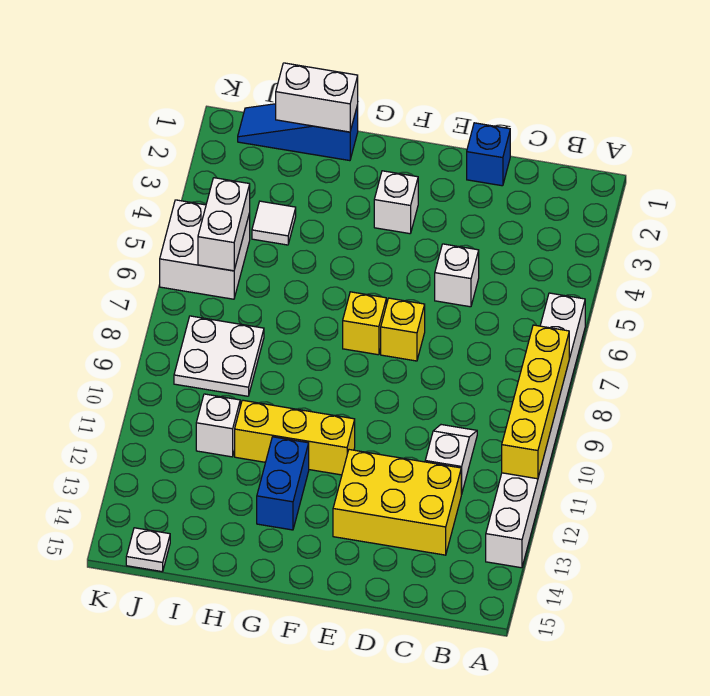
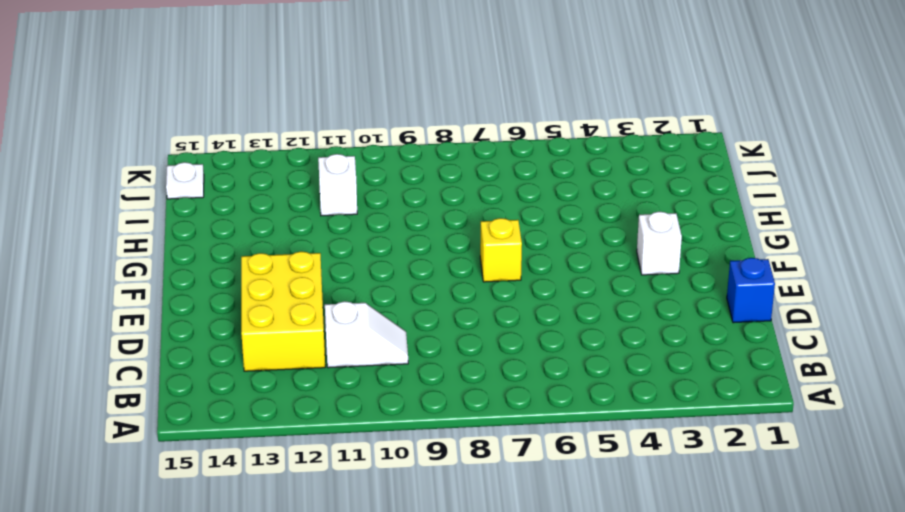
none -> white 1x8 brick [486,293,585,568]
none -> white 1x1 brick [435,244,479,307]
none -> yellow 1x1 brick [381,298,425,361]

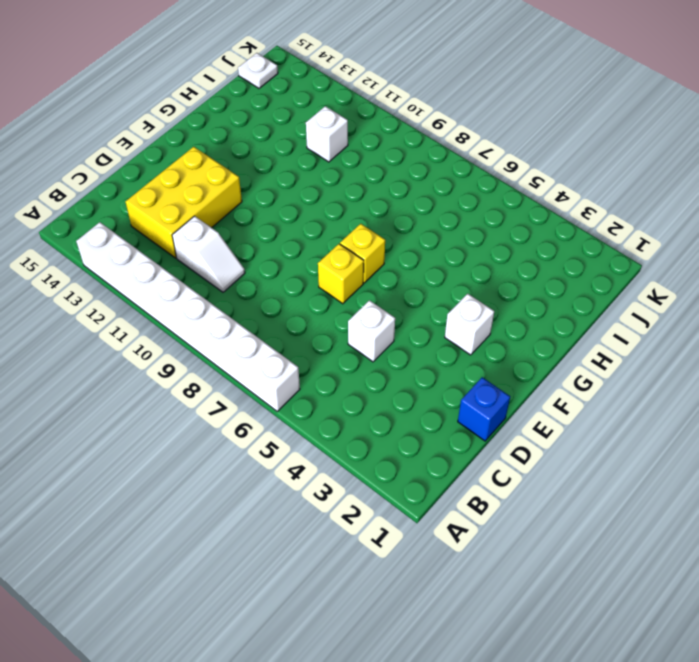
none -> yellow 1x3 brick [235,400,355,475]
none -> blue 1x2 brick [257,437,309,530]
none -> blue 1x3 slope [238,104,358,161]

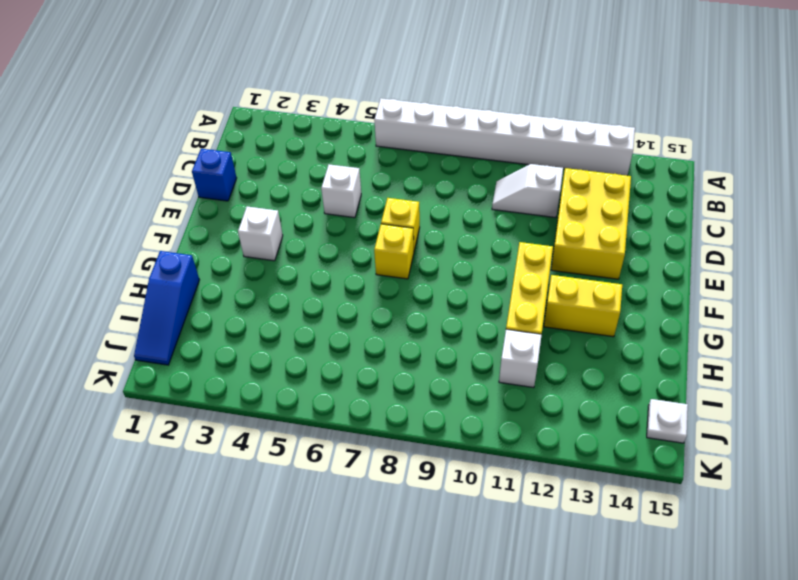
yellow 1x2 brick [544,275,622,337] -> blue 1x2 brick [257,437,309,530]
none -> white 1x1 tile [252,201,296,245]
none -> white 2x2 plate [174,316,264,396]
none -> white 2x2 brick [160,200,250,299]

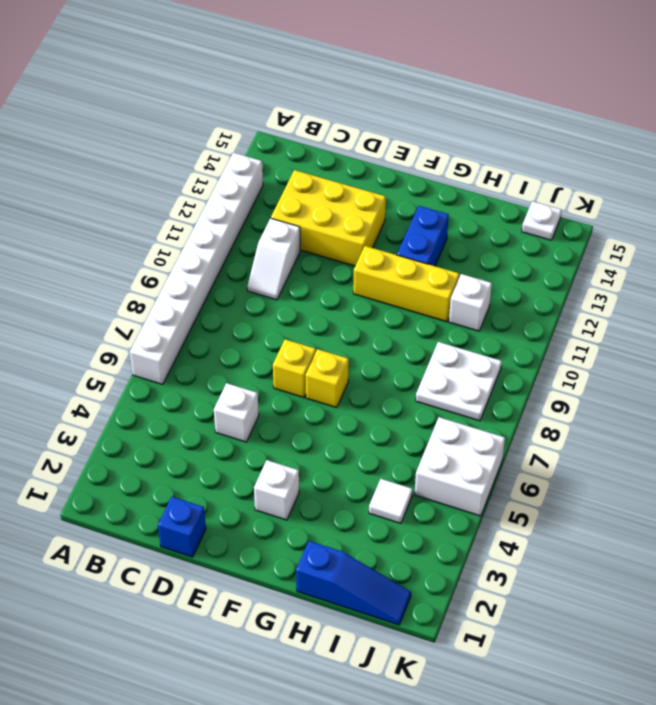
none -> yellow 1x4 brick [502,325,569,479]
none -> white 1x2 brick [276,63,358,132]
none -> white 1x2 brick [198,178,250,271]

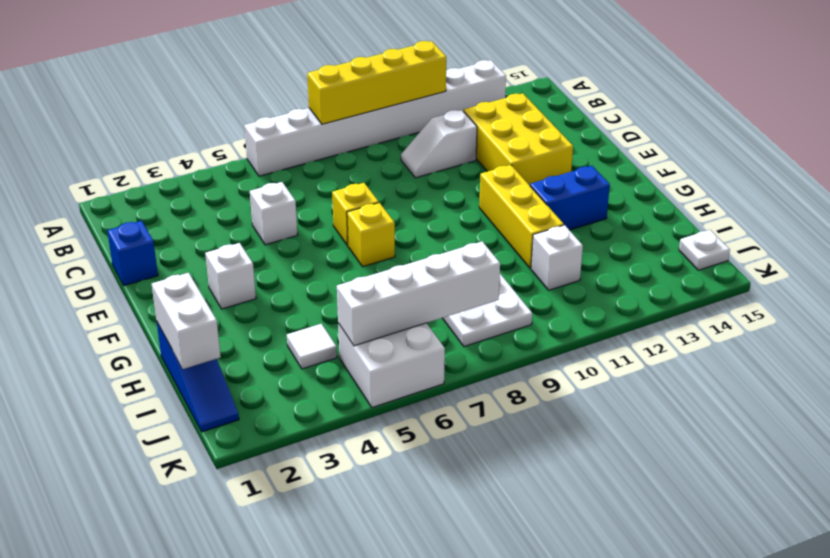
white 1x4 brick [337,241,500,346] -> white 1x2 brick [198,178,250,271]

